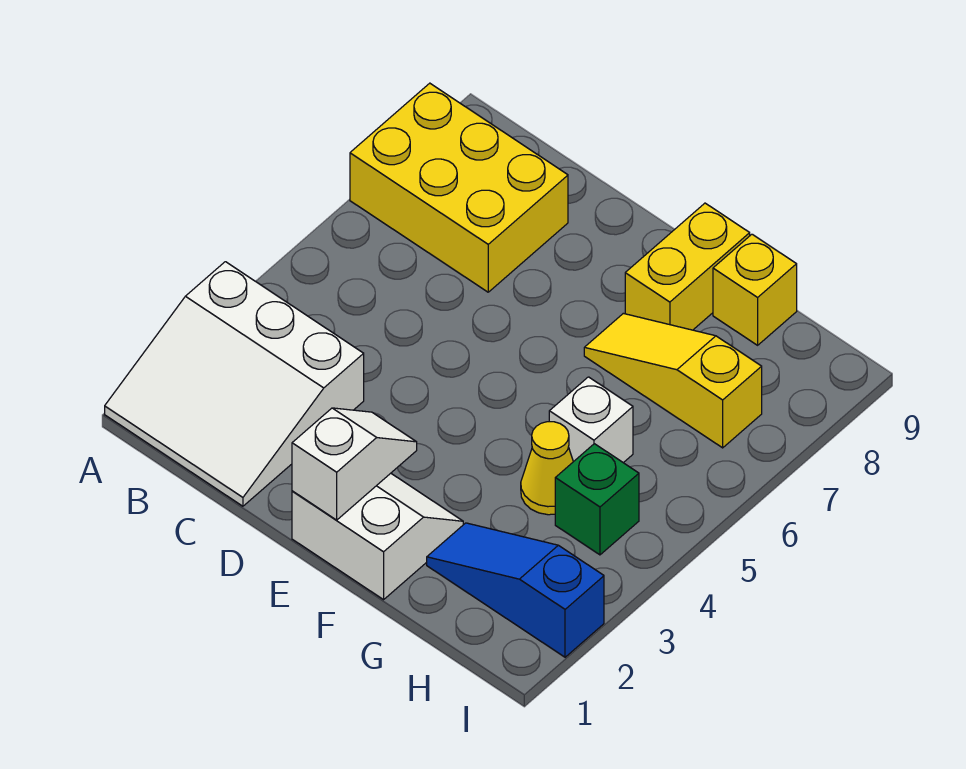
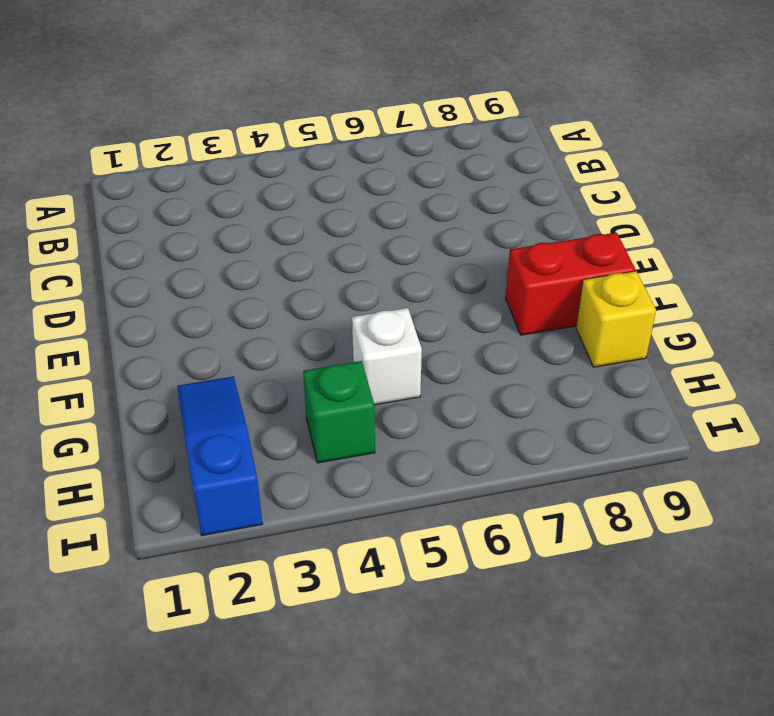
red 1x2 brick [505,233,635,335] -> yellow 1x2 brick [625,203,750,330]
none -> white 3x3 slope [105,262,364,506]
none -> yellow 2x3 brick [350,83,568,292]

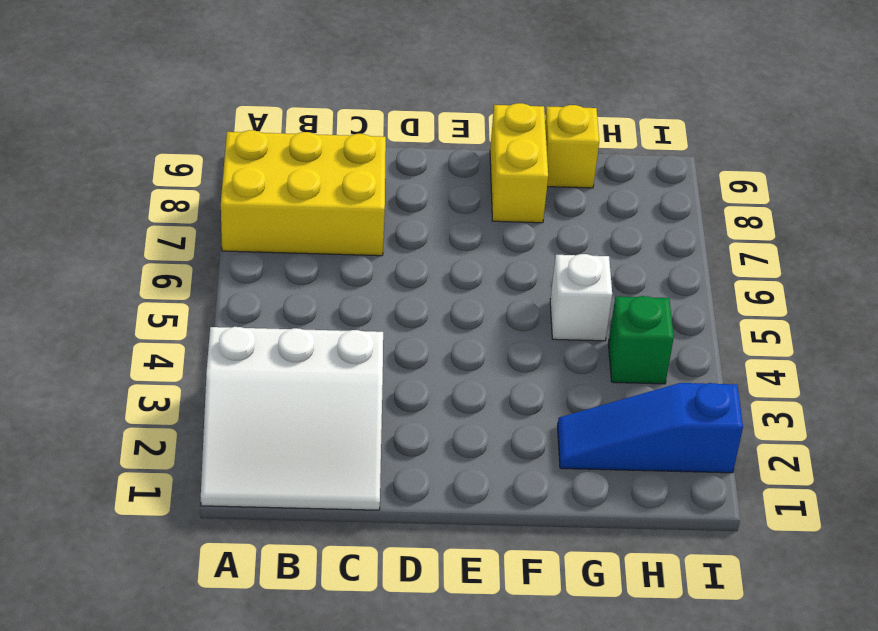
none -> white 2x2 slope [292,473,463,600]
none -> yellow 1x3 slope [584,313,762,448]

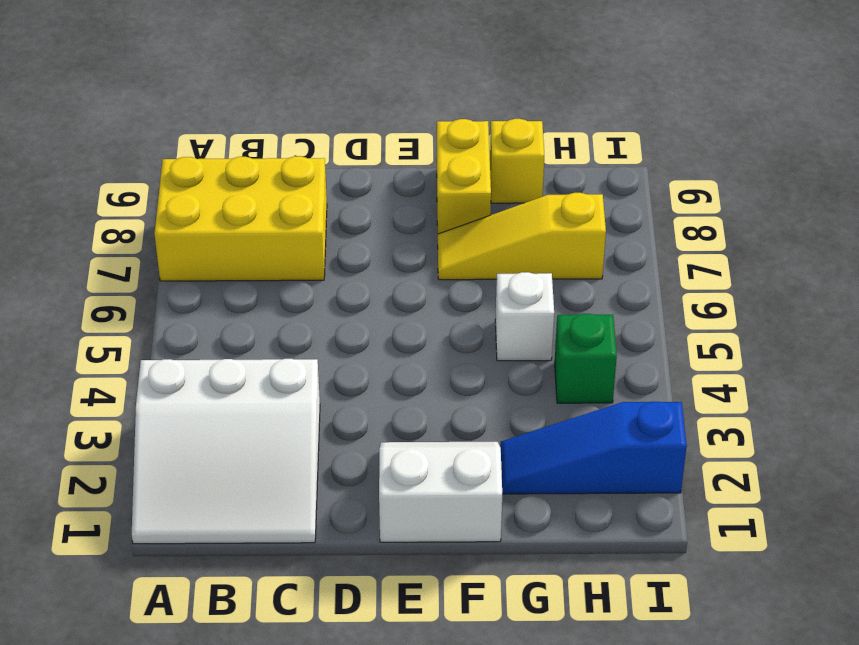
none -> yellow 1x1 cone [521,422,573,515]
none -> white 1x2 slope [292,408,417,520]

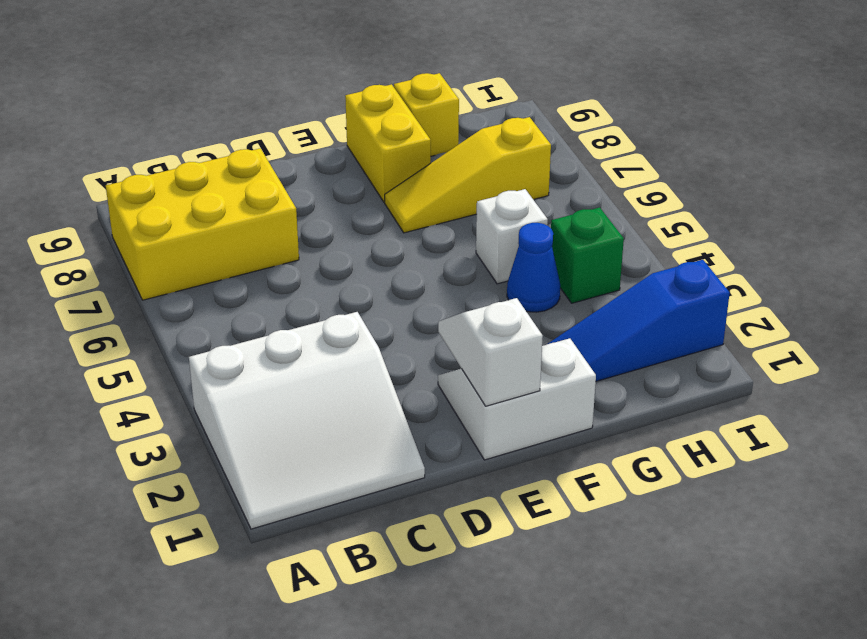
blue 1x1 cone [507,223,560,312] -> yellow 1x1 cone [521,422,573,515]

